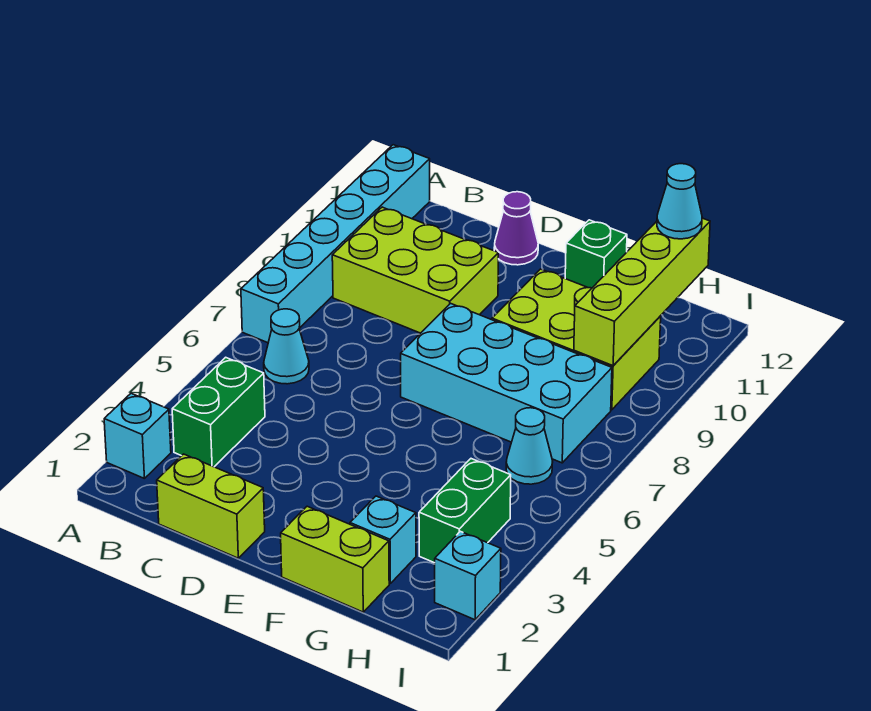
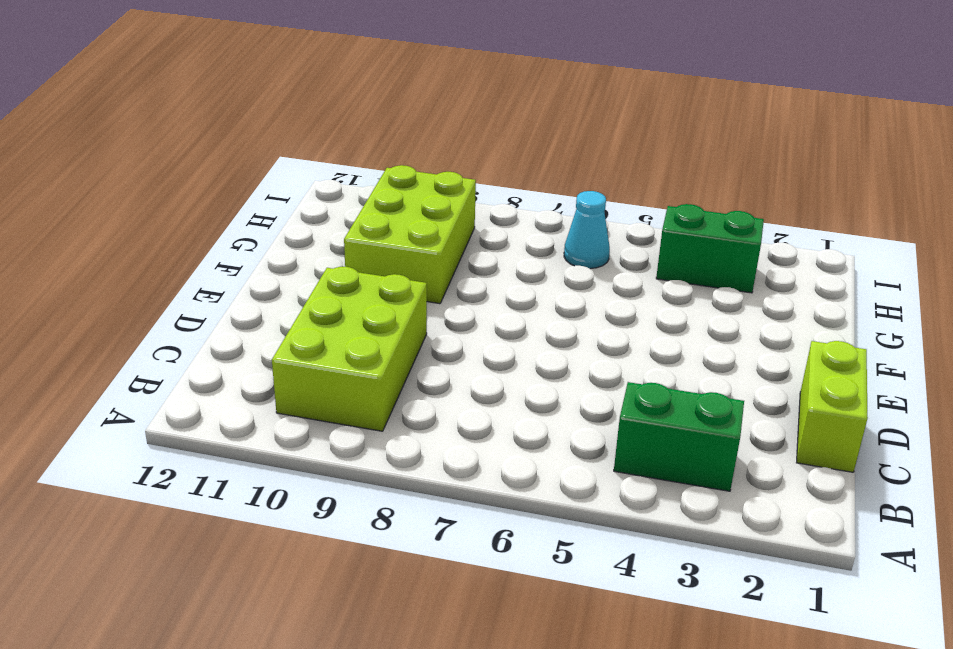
none -> cyan 1x1 brick [104,393,171,479]
none -> cyan 1x6 brick [241,145,430,343]
none -> cyan 1x1 cone [264,309,309,384]

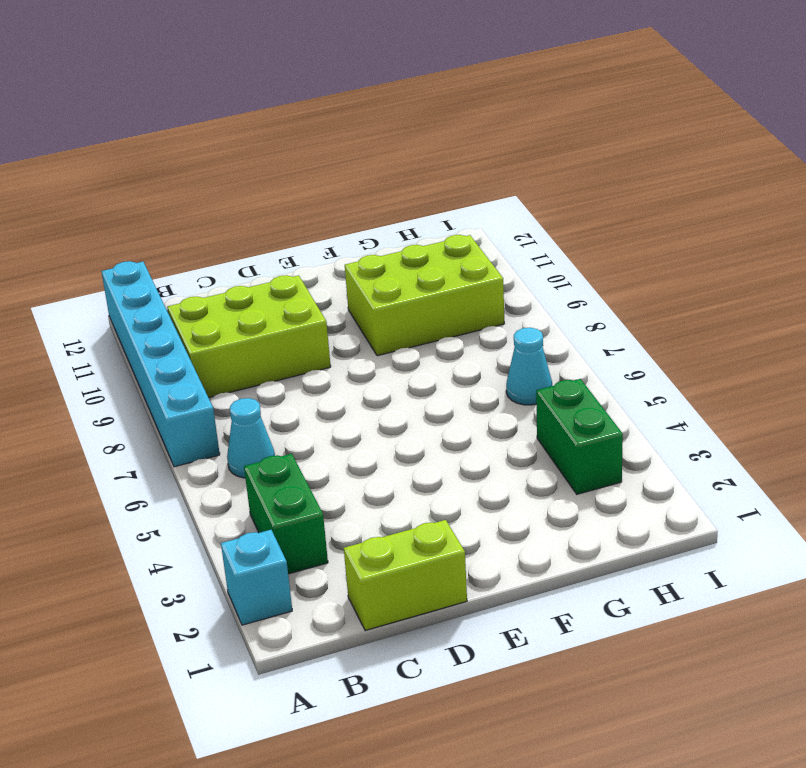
none -> purple 1x1 cone [494,192,538,265]
none -> cyan 2x4 brick [401,303,612,463]
none -> lime 1x2 brick [281,506,389,612]

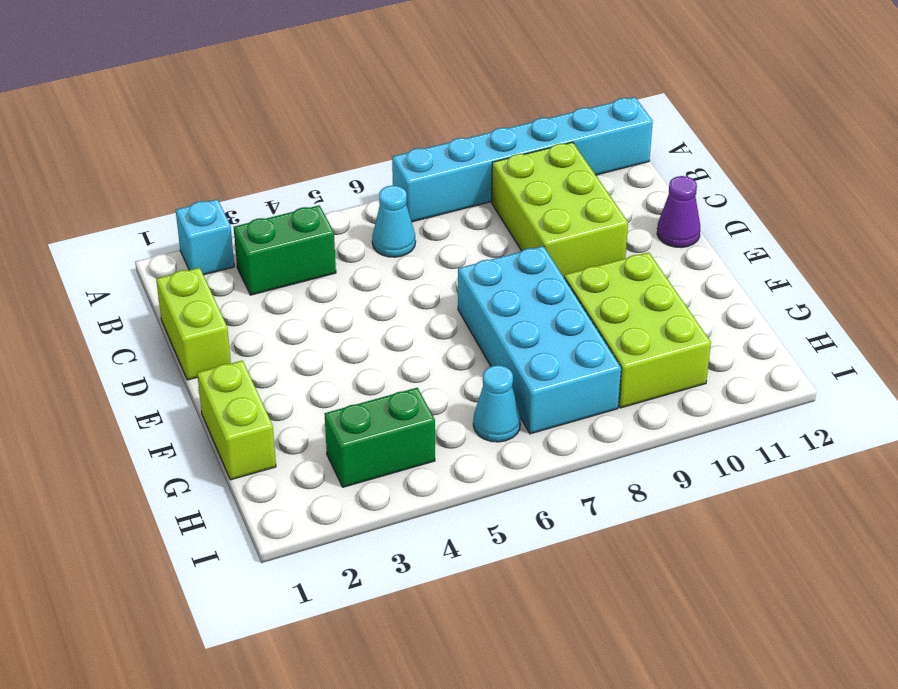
none -> green 1x1 brick [565,220,627,288]
none -> cyan 1x1 brick [350,496,416,583]
none -> cyan 1x1 brick [435,531,501,620]

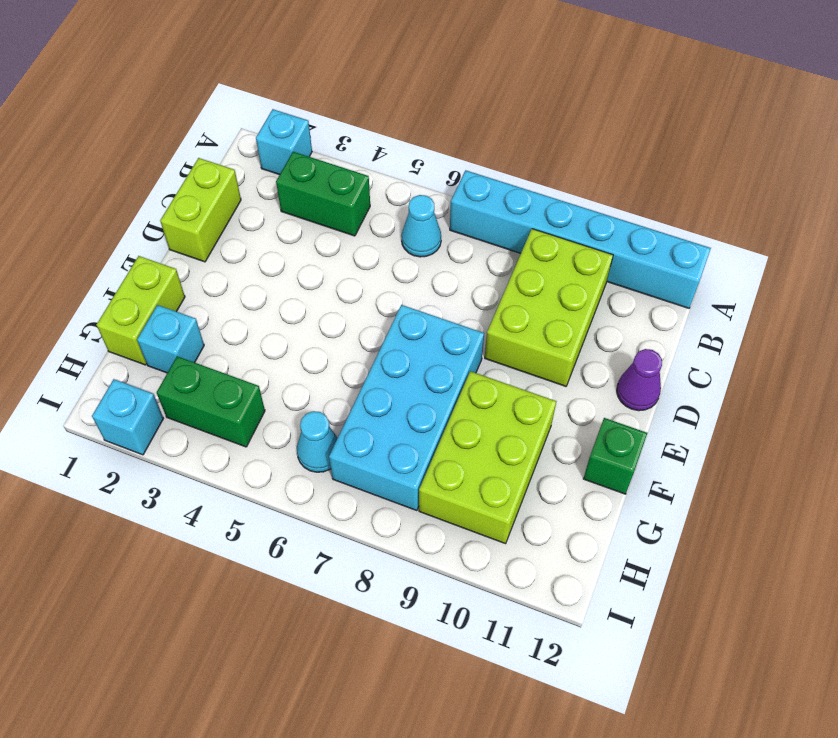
none -> lime 1x4 brick [574,218,710,366]
none -> cyan 1x1 cone [657,164,702,239]

